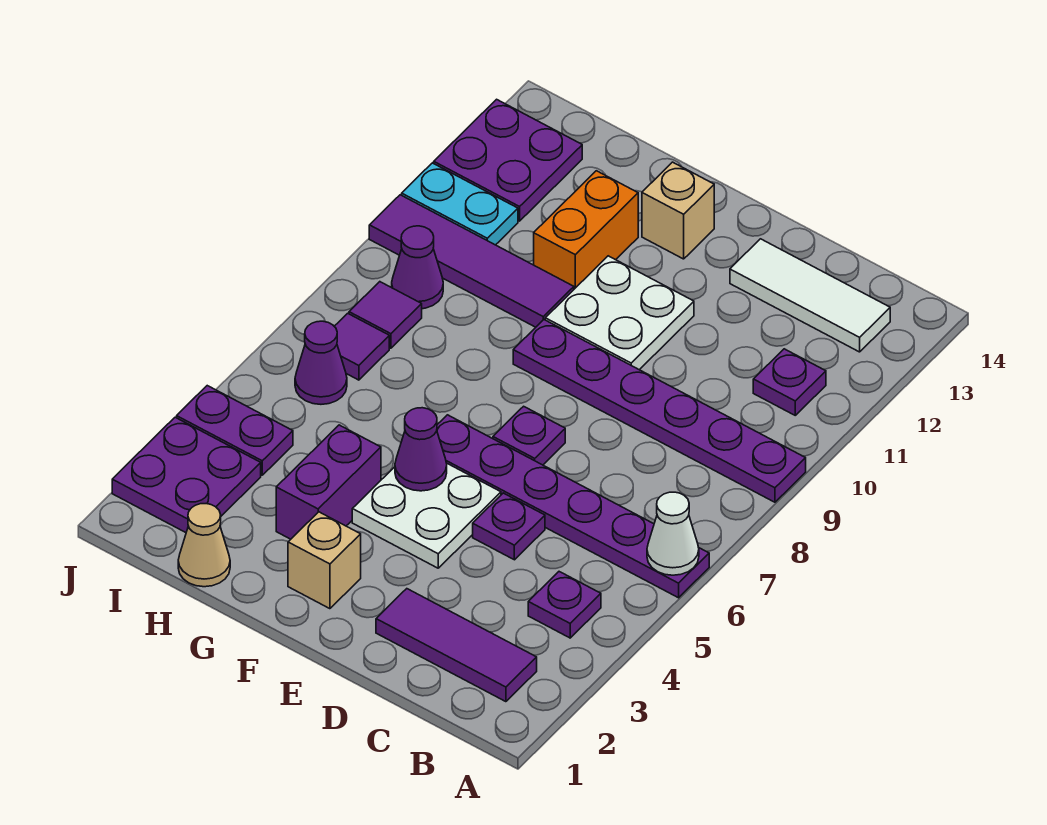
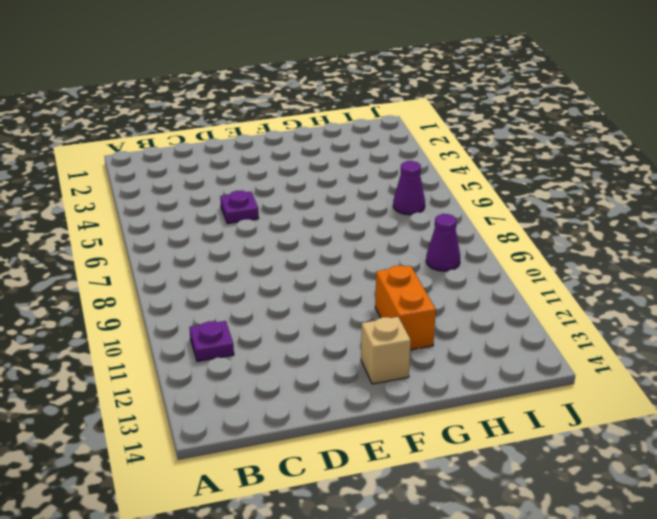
none -> purple 1x6 plate [437,415,709,598]
none -> purple 1x6 plate [513,320,806,502]
none -> purple 1x3 tile [376,589,537,702]

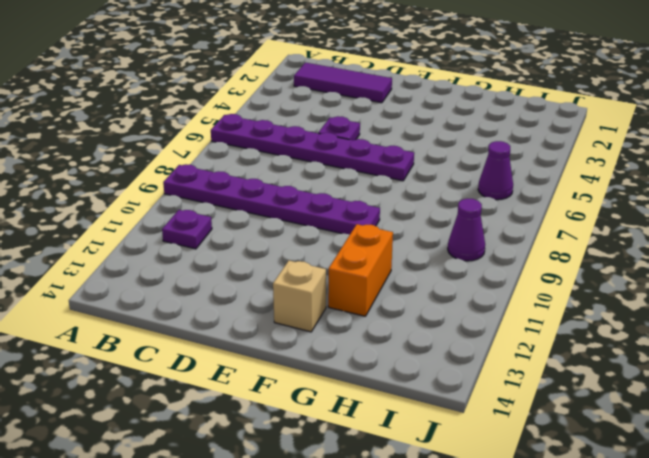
none -> purple 1x1 plate [528,572,601,638]
none -> white 1x3 tile [730,239,890,352]
none -> white 2x2 plate [352,464,501,568]

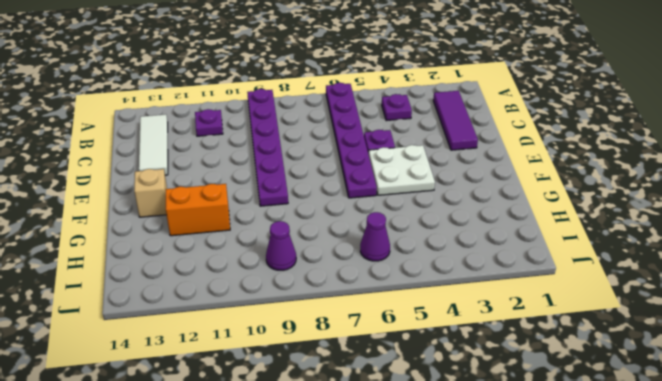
none -> purple 1x1 plate [493,406,565,465]
none -> white 2x2 plate [545,256,694,370]
none -> tan 1x1 brick [288,512,361,609]

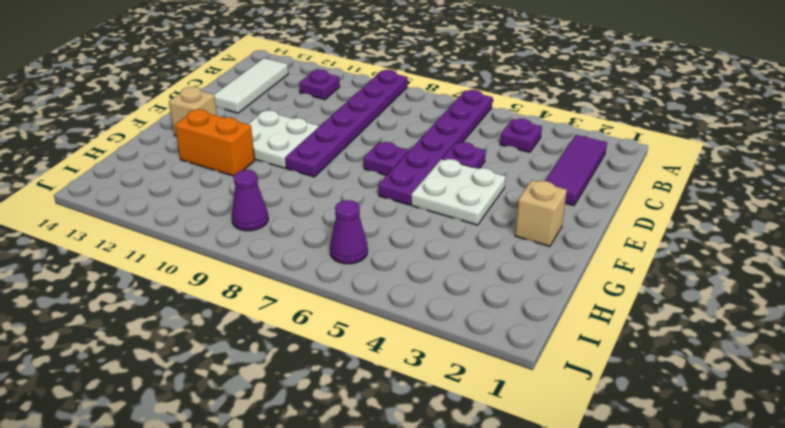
none -> purple 1x2 brick [276,425,381,539]
none -> purple 1x4 tile [369,195,574,327]
none -> tan 1x1 cone [178,504,230,587]

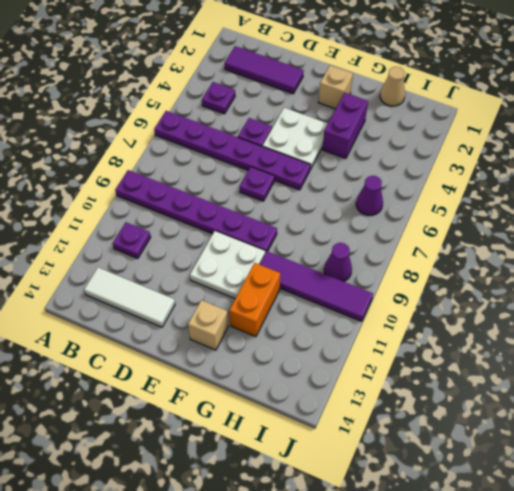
none -> purple 2x2 plate [112,417,261,533]
none -> purple 1x2 plate [177,386,293,475]
none -> purple 1x1 tile [334,313,389,380]

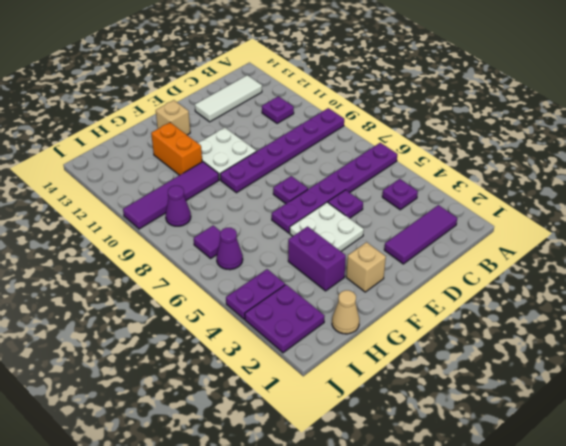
none -> purple 1x1 tile [349,282,422,348]
none -> cyan 1x2 plate [402,163,518,245]
none -> purple 2x2 plate [434,99,582,221]

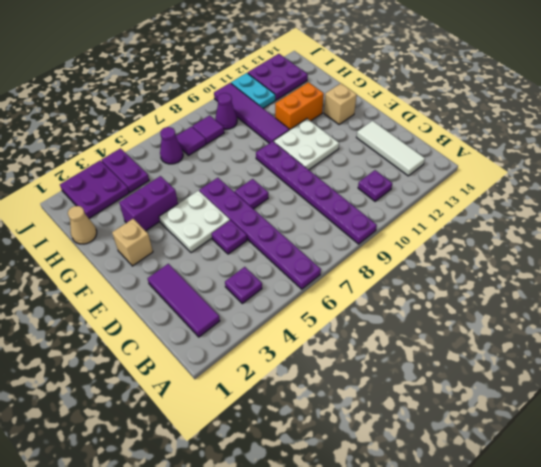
none -> white 1x1 cone [647,492,699,575]
none -> purple 1x1 cone [395,408,447,491]

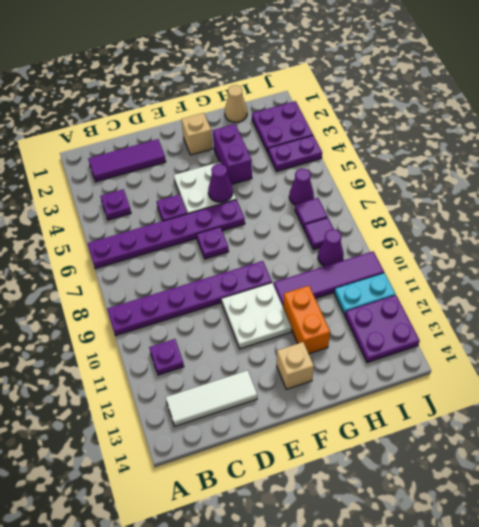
none -> white 1x1 cone [647,492,699,575]

